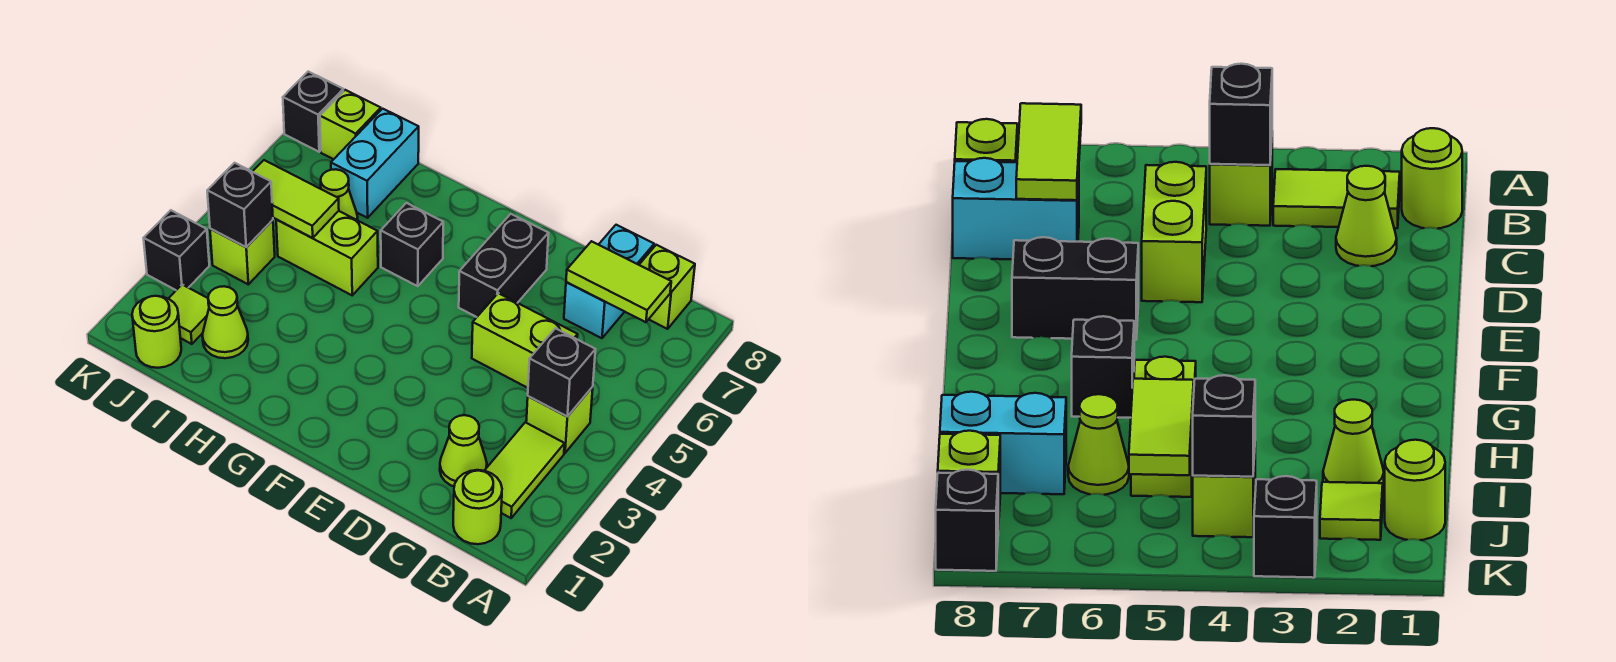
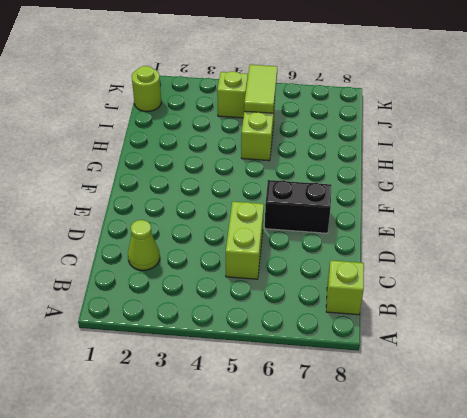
none -> lime 1x1 round brick [453,470,502,544]
none -> lime 1x2 tile [485,422,565,518]
none -> lime 1x1 brick [526,387,593,453]

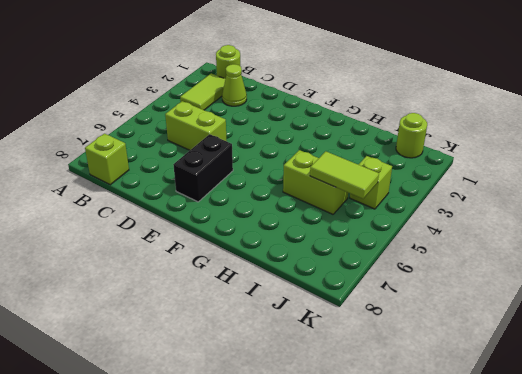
none -> lime 1x1 brick [526,387,593,453]
none -> cyan 1x2 brick [564,225,654,338]
none -> black 1x1 brick [381,203,443,286]

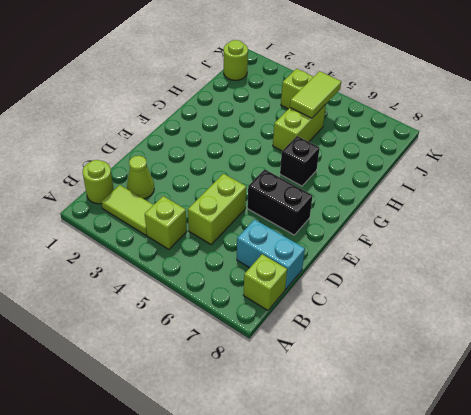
none -> lime 1x1 cone [202,286,248,358]
none -> lime 1x1 cone [321,169,358,220]
none -> cyan 1x2 brick [331,109,419,218]

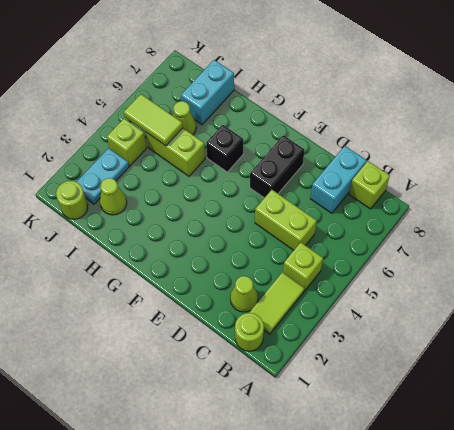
cyan 1x2 plate [77,148,129,204] -> lime 1x1 tile [168,285,209,344]
none -> lime 1x1 brick [320,90,381,159]
none -> black 1x1 brick [144,210,209,290]
none -> black 1x1 brick [283,72,343,152]

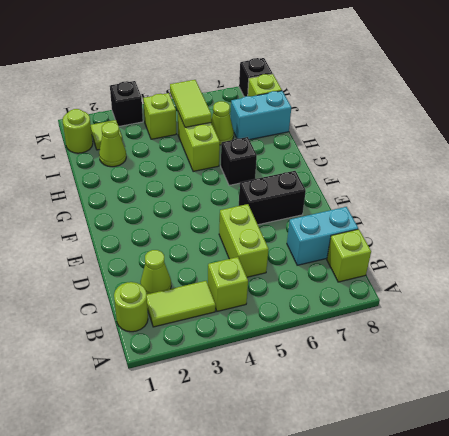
none -> black 1x1 brick [528,328,596,417]
none -> lime 1x2 tile [566,241,671,322]
none -> black 1x1 brick [207,163,273,247]

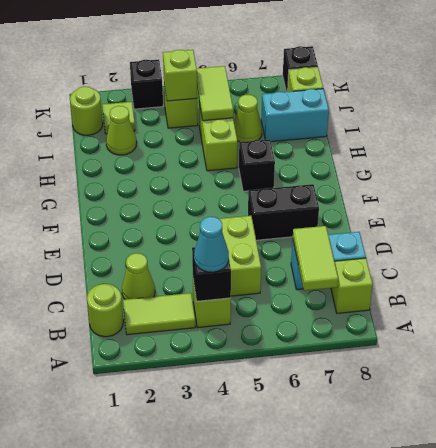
cyan 1x1 cone [194,217,229,272] -> none
lime 1x1 brick [163,50,197,101] -> black 1x1 brick [207,163,273,247]

